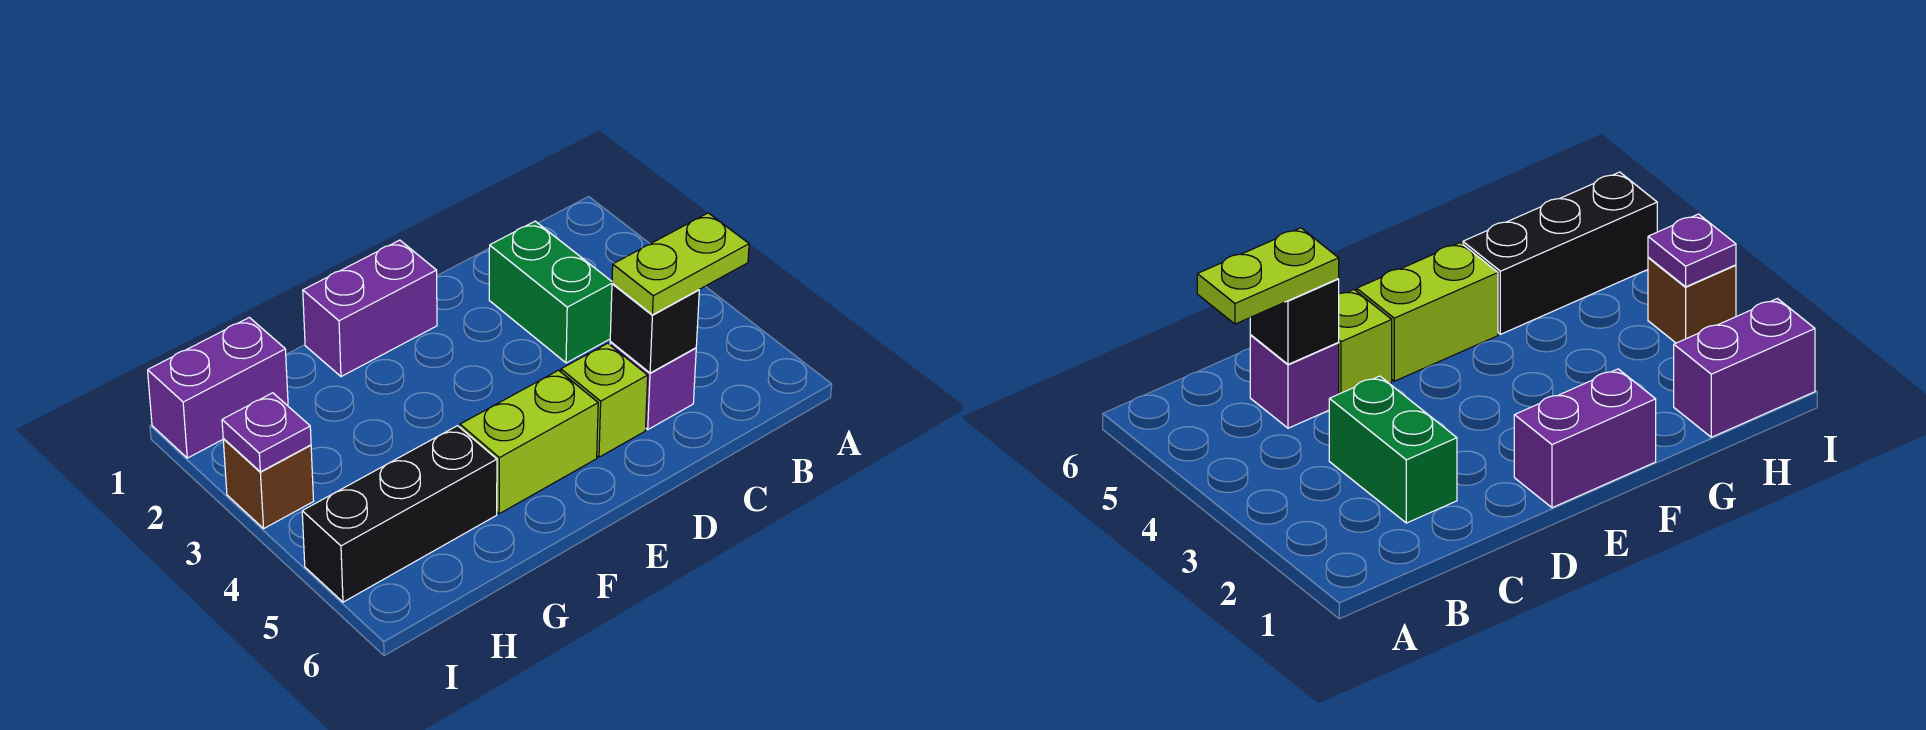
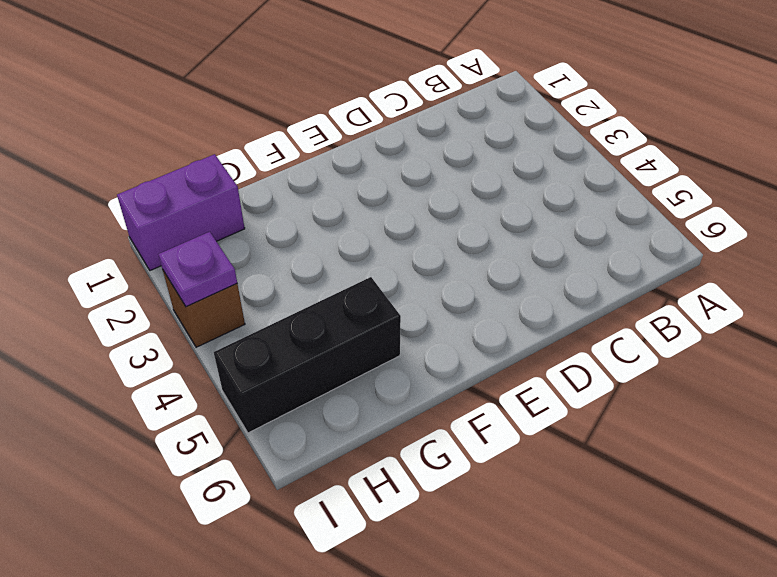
none -> green 1x2 brick [489,221,612,363]
none -> purple 1x1 brick [610,342,696,429]

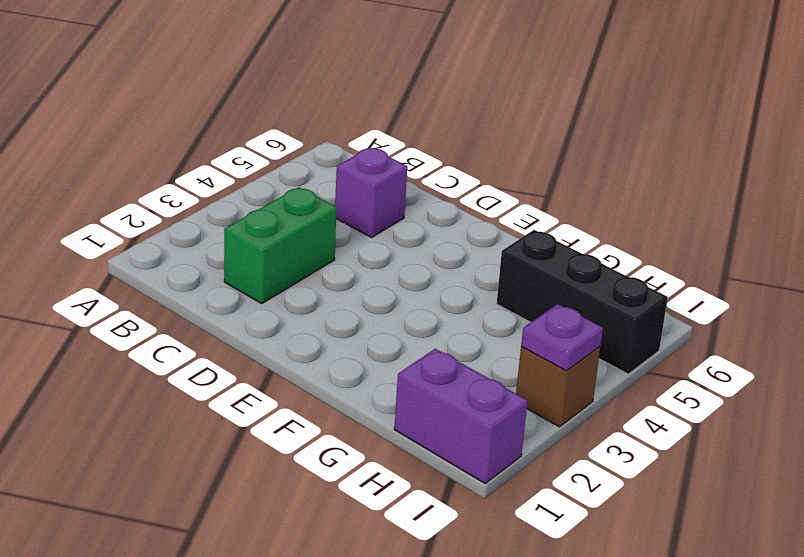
none -> lime 1x1 brick [561,343,648,457]
none -> purple 1x2 brick [303,240,437,377]

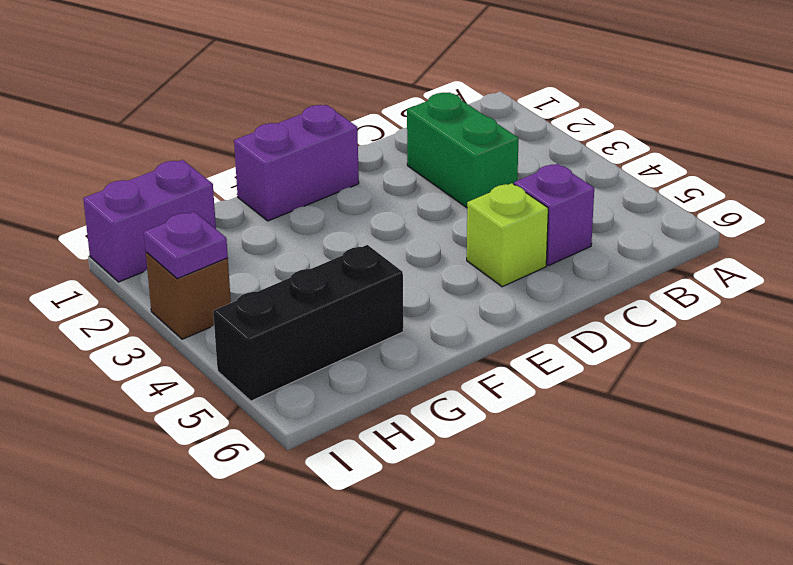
none -> lime 1x2 brick [460,370,598,514]
none -> black 1x1 brick [610,284,699,373]

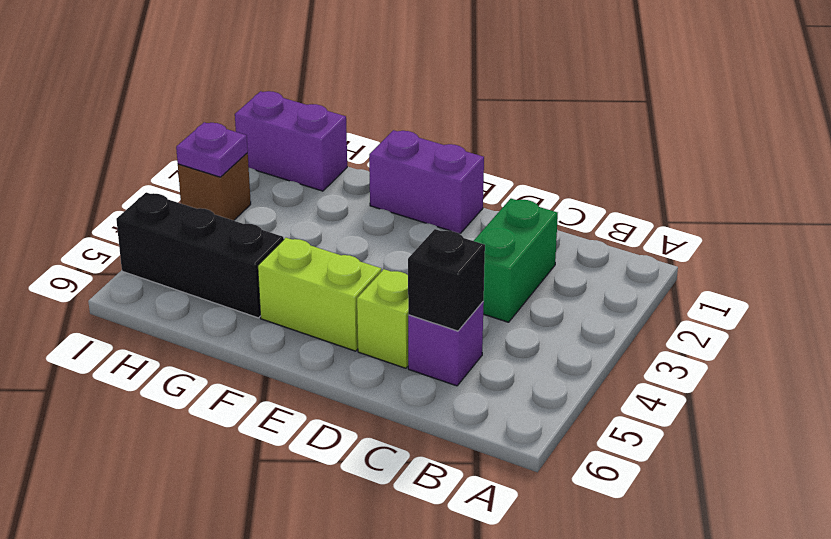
none -> lime 1x2 plate [612,213,749,315]

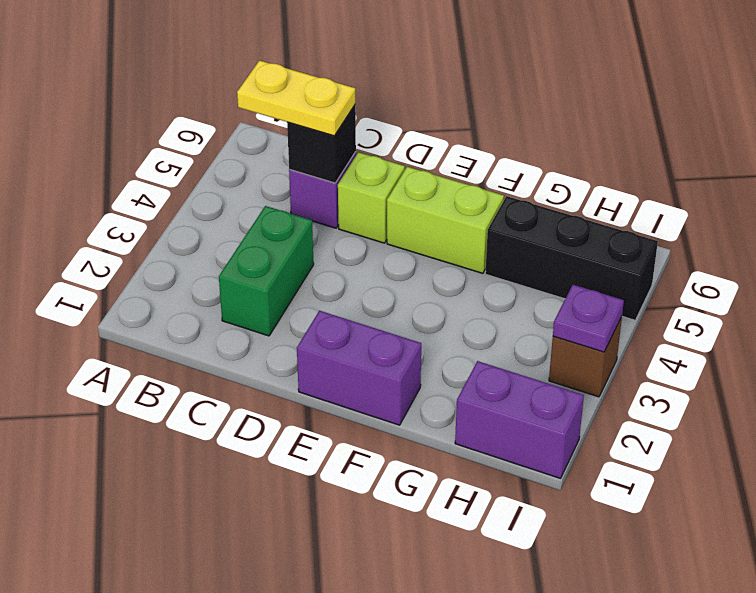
yellow 1x2 plate [237,61,355,136] -> lime 1x2 plate [612,213,749,315]

